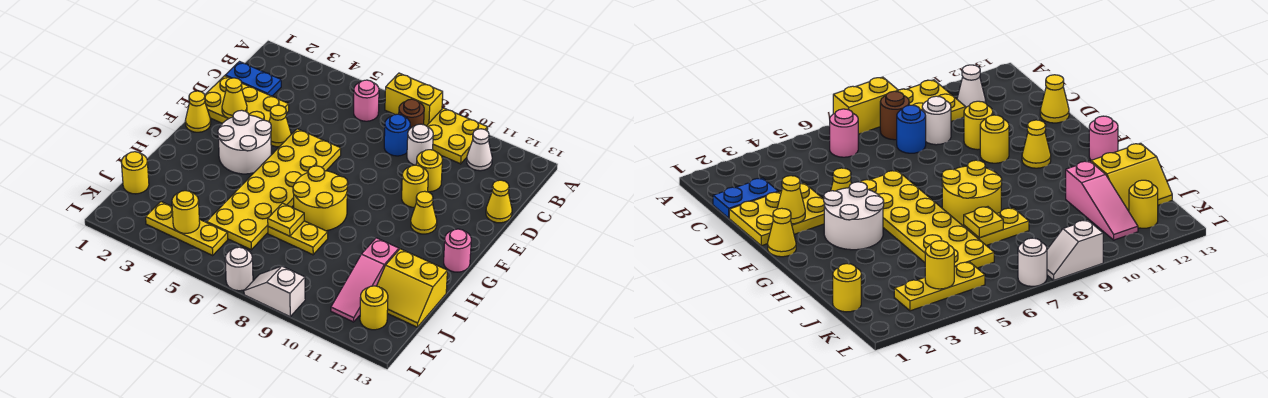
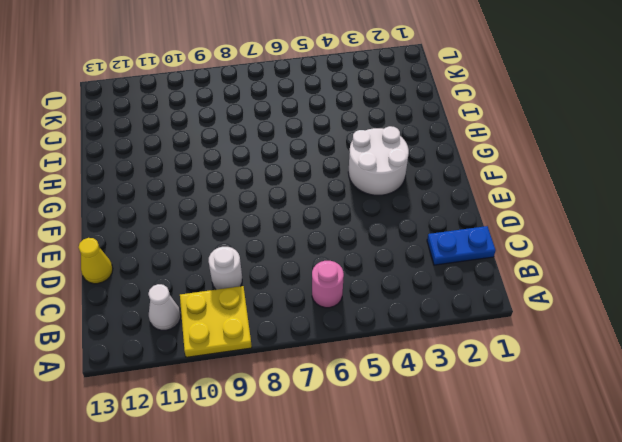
none -> yellow 1x2 brick [385,73,443,126]
none -> brown 1x1 round brick [399,99,424,128]
none -> blue 1x1 round brick [384,114,410,156]
none -> yellow 2x3 plate [205,76,289,123]

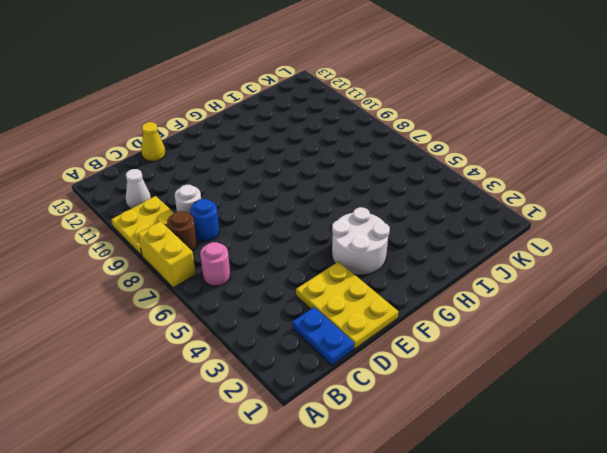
none -> yellow 1x1 round brick [416,150,442,192]
none -> yellow 1x1 cone [269,105,291,147]
none -> yellow 2x6 plate [207,129,341,250]
none -> yellow 1x1 round brick [402,165,428,207]

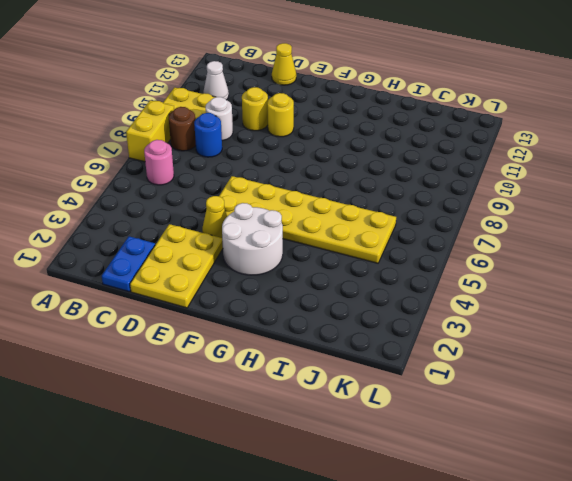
none -> yellow 1x1 cone [185,91,211,132]
none -> yellow 1x1 cone [411,191,437,234]
none -> yellow 2x2 round brick [293,166,348,231]
none -> pink 1x1 round brick [444,229,471,272]

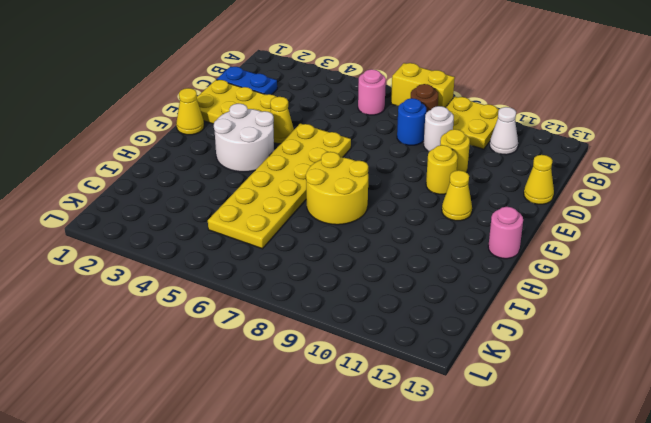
none -> yellow 1x2 plate [268,221,328,255]
none -> pink 1x3 slope [331,238,399,322]
none -> yellow 2x2 slope [377,249,447,327]
none -> yellow 1x1 round brick [121,152,149,194]

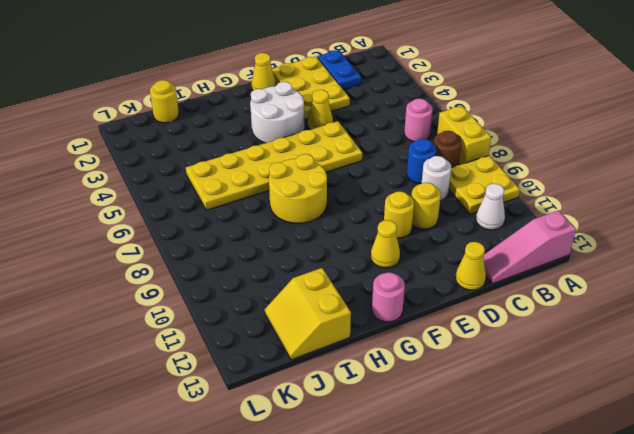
pink 1x3 slope [483,210,576,284] -> pink 1x3 slope moved to [331,238,399,322]
none -> yellow 1x2 plate [268,221,328,255]
none -> yellow 1x3 plate [146,202,228,255]
none -> yellow 1x1 round brick [360,286,388,330]
none -> white 1x1 round brick [225,247,253,291]

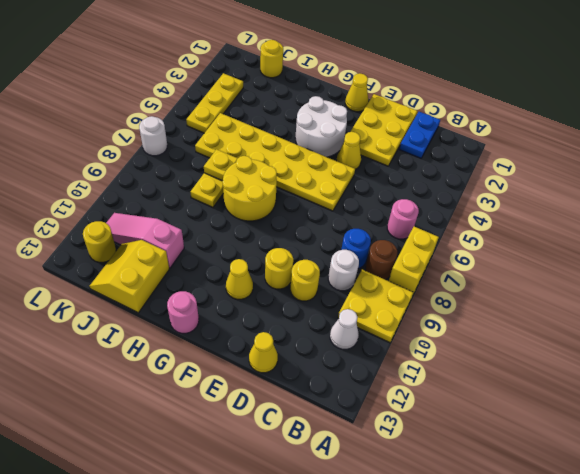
none -> white 1x2 slope [244,266,305,317]
none -> yellow 1x1 cone [222,78,247,118]
none -> yellow 1x1 round brick [172,191,200,233]

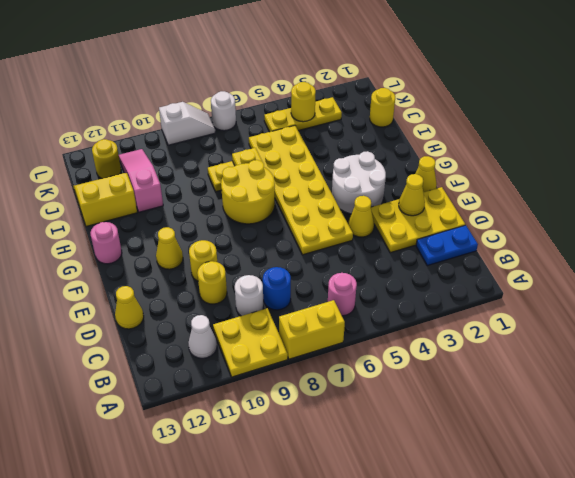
none -> brown 1x1 round brick [399,99,424,128]

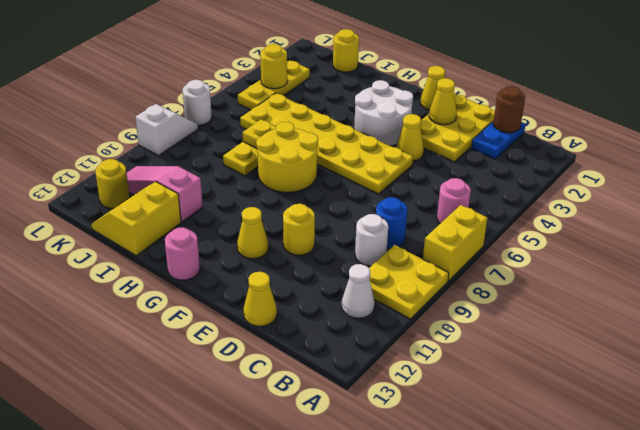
brown 1x1 round brick [493,86,525,133] -> brown 1x1 round brick moved to [399,99,424,128]
none -> yellow 1x1 round brick [416,150,442,192]

